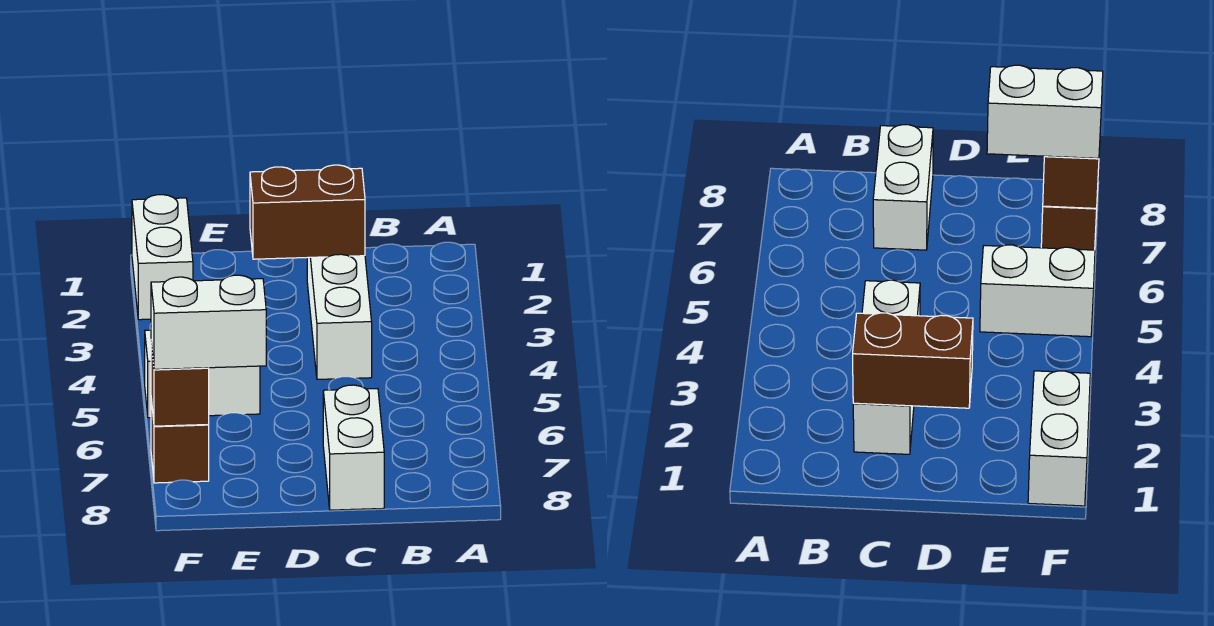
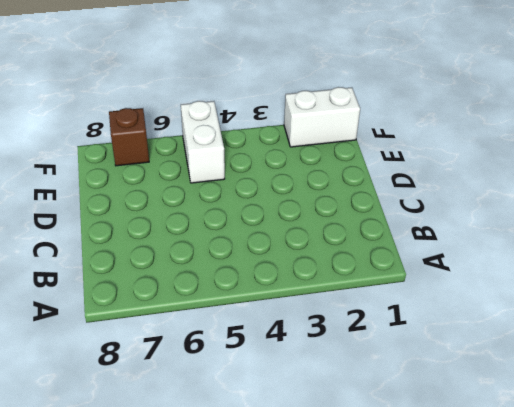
none -> white 1x3 brick [307,254,372,379]
none -> white 1x2 brick [323,385,384,510]

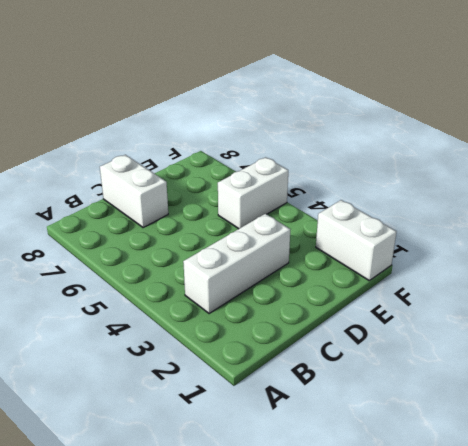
white 1x3 brick [183,214,290,314] -> white 1x3 brick turned to [307,254,372,379]
none -> brown 1x1 brick [151,399,209,483]
none -> brown 1x2 brick [250,165,365,259]

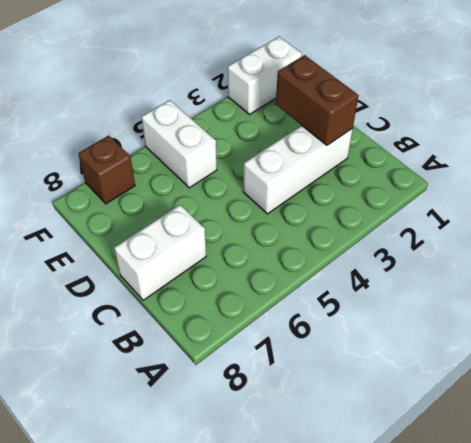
none -> brown 1x1 brick [151,343,209,426]
none -> white 1x2 brick [151,275,266,369]

